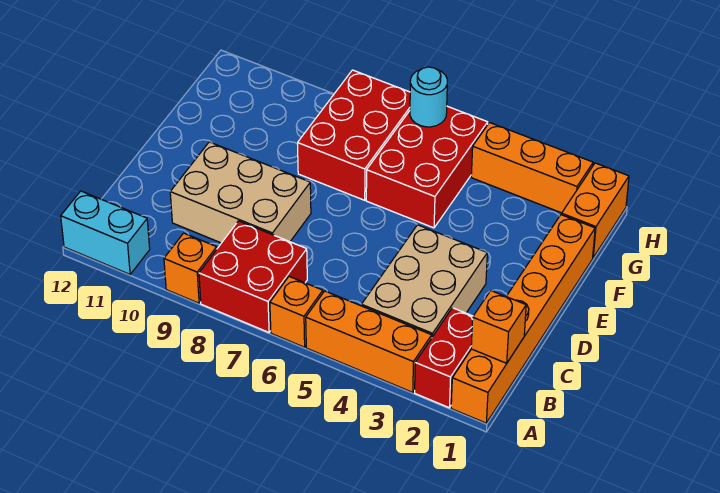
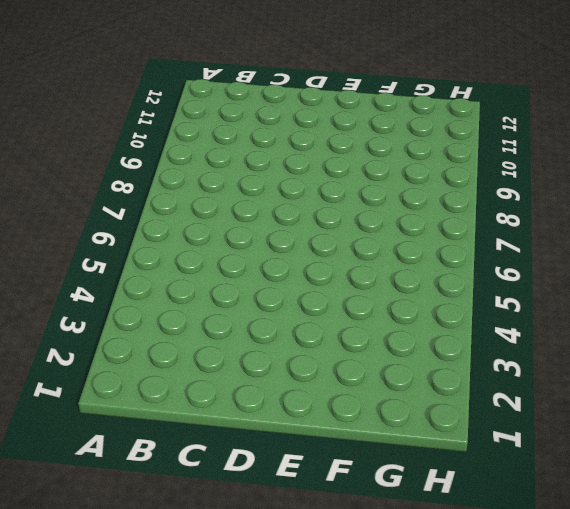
none -> orange 1x6 brick [451,215,595,423]
none -> red 1x2 brick [415,308,473,408]
none -> orange 1x3 brick [306,291,432,392]

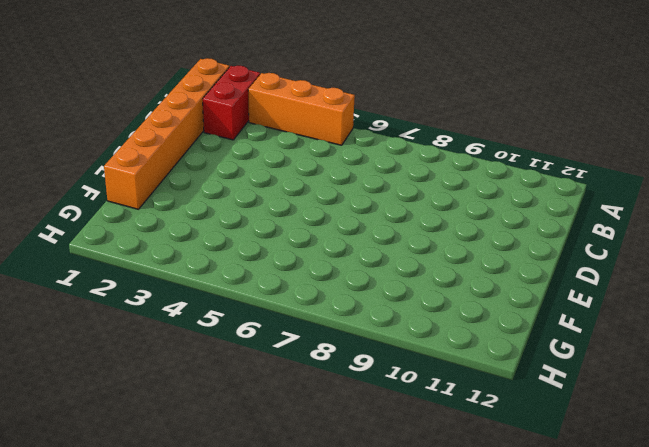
none -> orange 1x1 brick [270,277,323,347]
none -> red 2x2 brick [199,221,307,332]
none -> orange 1x1 brick [164,233,217,303]

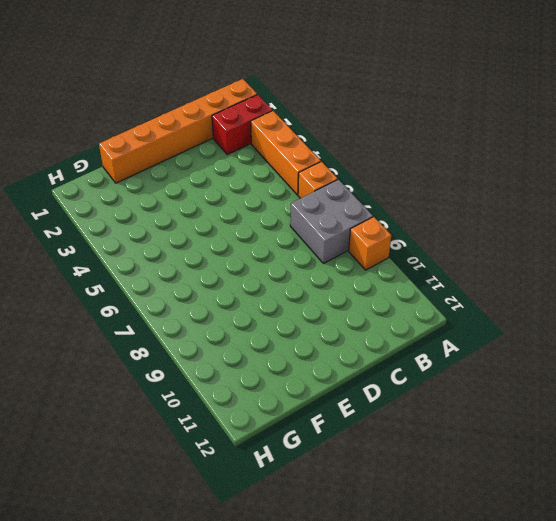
grey 2x2 brick [290,179,373,264] -> red 2x2 brick [199,221,307,332]
none -> cyan 1x2 brick [61,191,150,274]
none -> tan 2x3 brick [361,225,487,337]
none -> tan 2x3 brick [170,142,311,243]

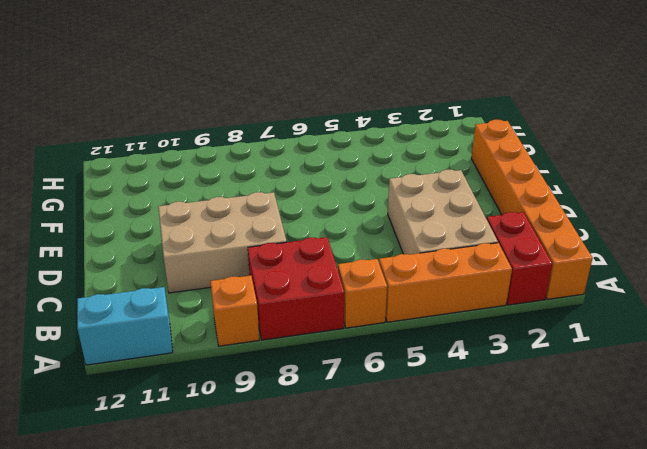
none -> red 2x3 brick [366,106,488,228]
none -> red 2x3 brick [298,70,410,200]
none -> orange 1x2 brick [561,163,629,258]

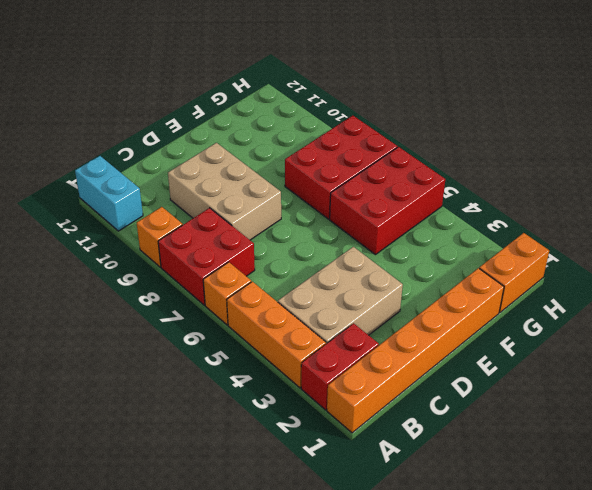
none -> orange 1x3 brick [471,123,593,213]
none -> orange 1x1 brick [471,291,526,363]
none -> cyan 1x1 round brick [410,67,447,127]

